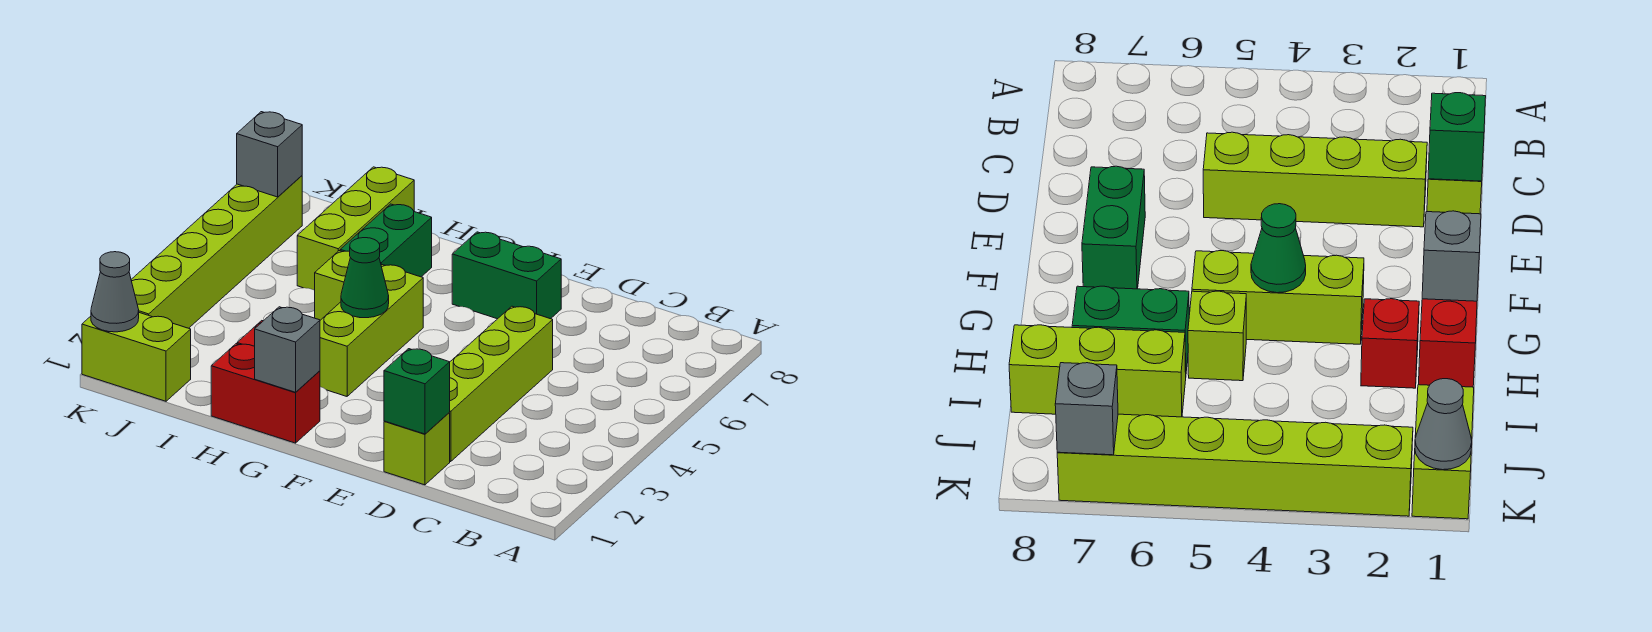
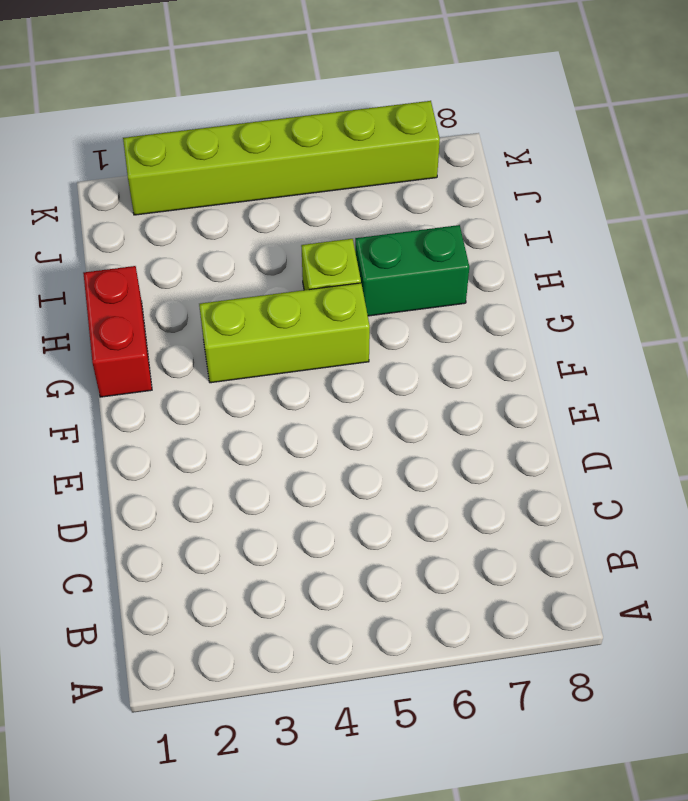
none -> lime 1x1 brick [384,413,450,485]
none -> lime 1x4 brick [449,306,553,462]
none -> green 1x2 brick [452,232,561,319]

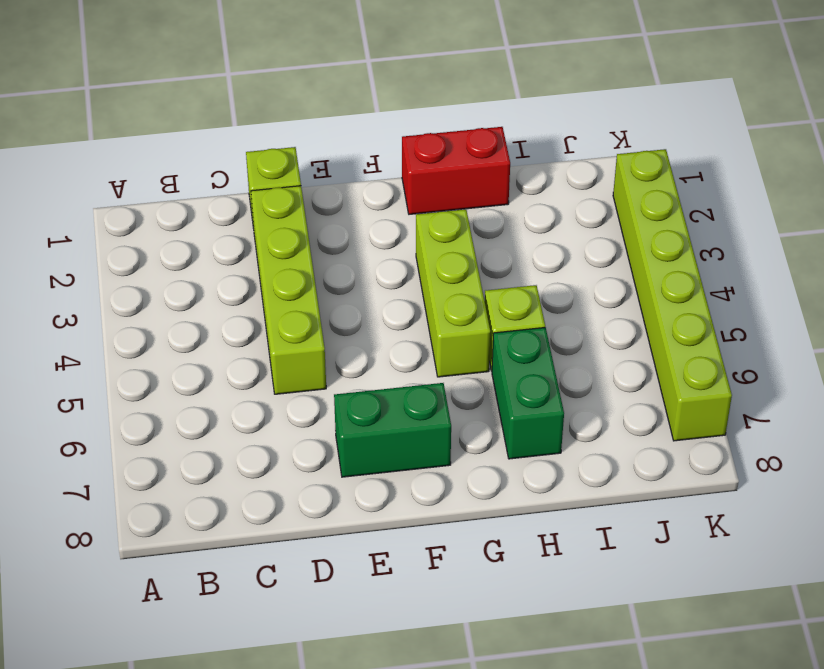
none -> red 1x1 brick [1361,299,1419,388]
none -> lime 1x3 brick [297,167,414,290]
none -> lime 1x2 brick [82,313,191,401]

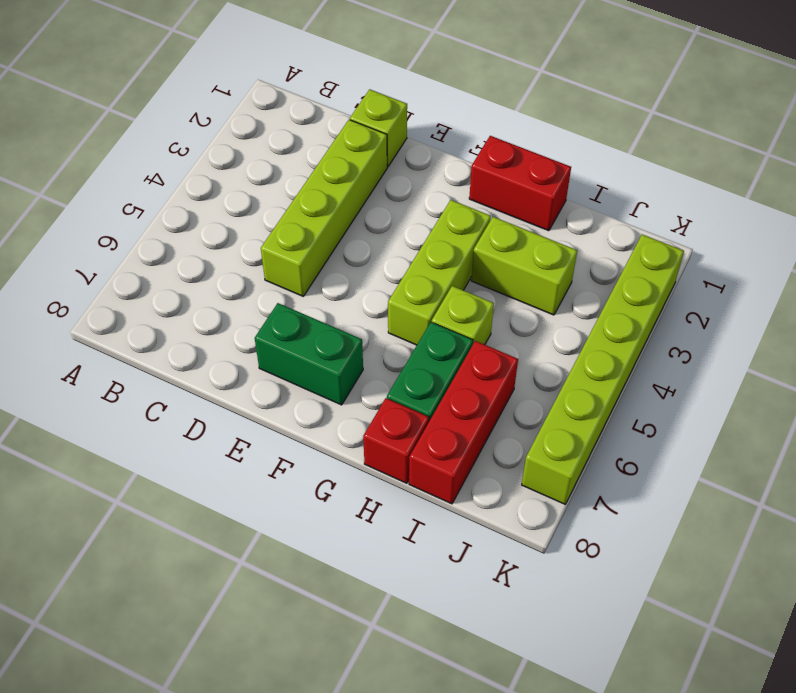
lime 1x2 brick [471,217,577,315] -> lime 1x2 brick moved to [82,313,191,401]
red 1x1 brick [363,398,429,483] -> red 1x1 brick moved to [1361,299,1419,388]
red 1x3 brick [409,341,518,504] -> lime 1x3 brick [297,167,414,290]
none -> green 1x1 brick [384,349,450,434]
none -> grey 1x1 brick [255,307,320,392]
none -> green 1x1 cone [341,238,389,318]

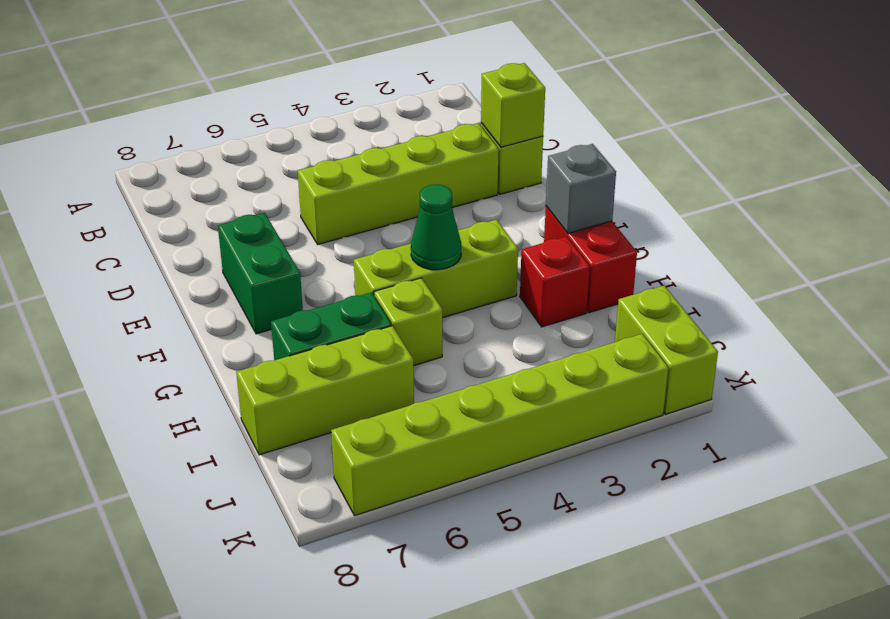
lime 1x1 brick [481,63,545,147] -> green 1x1 brick [384,349,450,434]
none -> grey 1x1 cone [91,252,139,332]
none -> grey 1x1 brick [237,112,302,197]

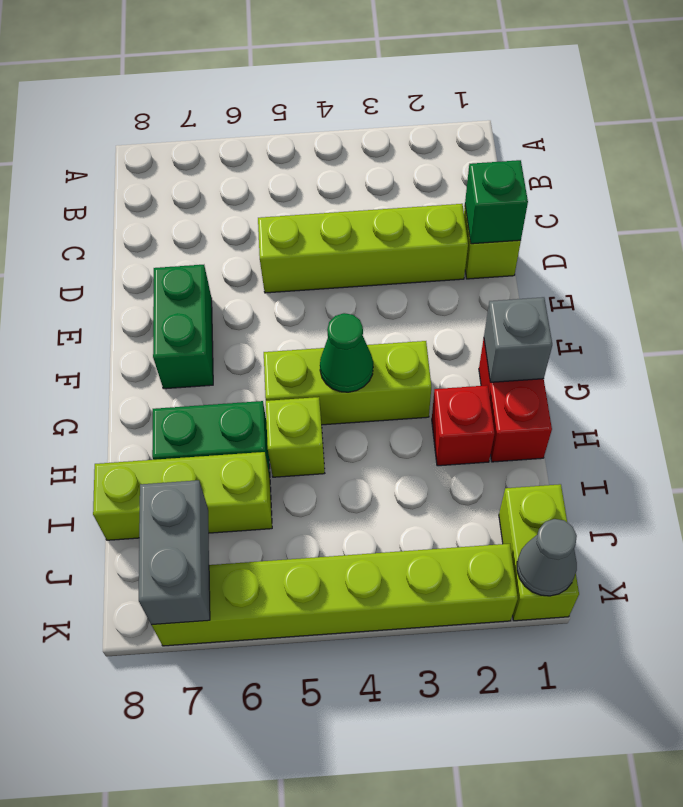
grey 1x2 brick [139,480,210,625] -> grey 1x1 brick [237,112,302,197]

